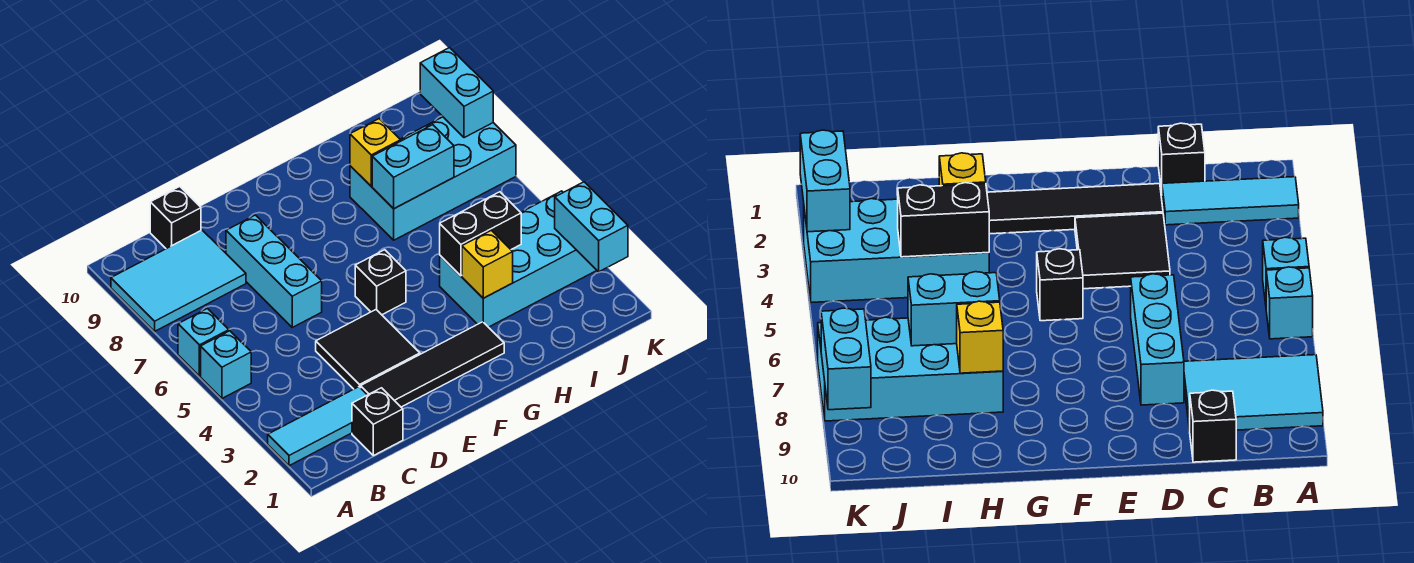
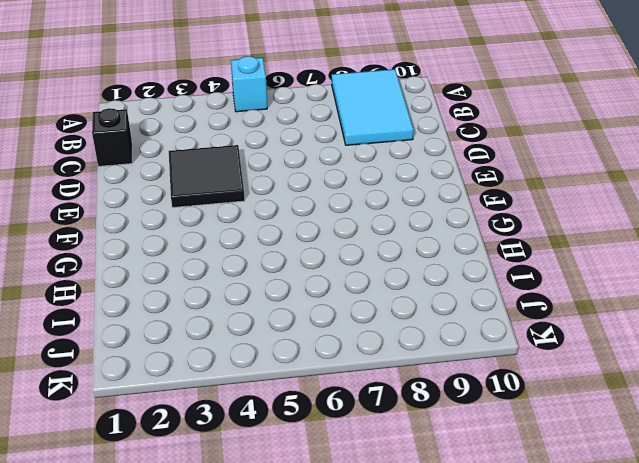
none -> cyan 1x3 tile [268,387,367,466]
none -> cyan 1x1 brick [178,308,229,376]
none -> black 1x1 brick [150,187,201,249]

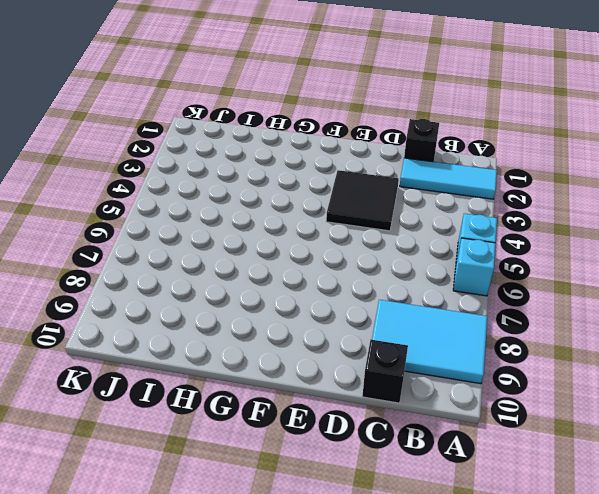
none -> black 1x4 tile [361,322,504,407]
none -> cyan 1x3 brick [226,215,322,327]
none -> black 1x1 brick [355,250,406,315]

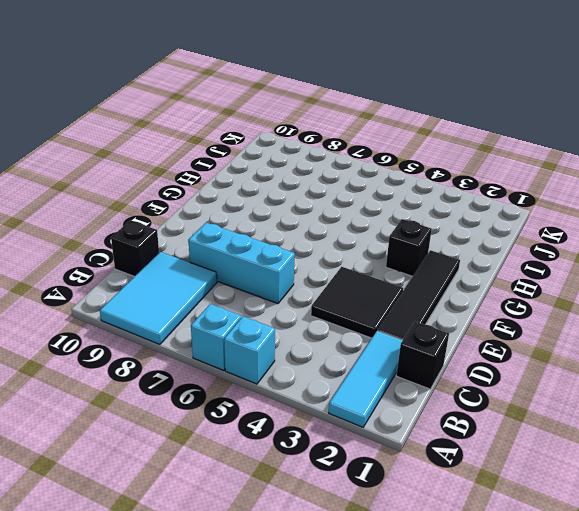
black 1x1 brick [386,219,432,276] -> black 1x1 brick moved to [355,250,406,315]
none -> cyan 2x4 brick [440,191,597,327]
none -> cyan 2x4 brick [350,117,516,240]
none -> yellow 1x1 brick [462,230,513,298]

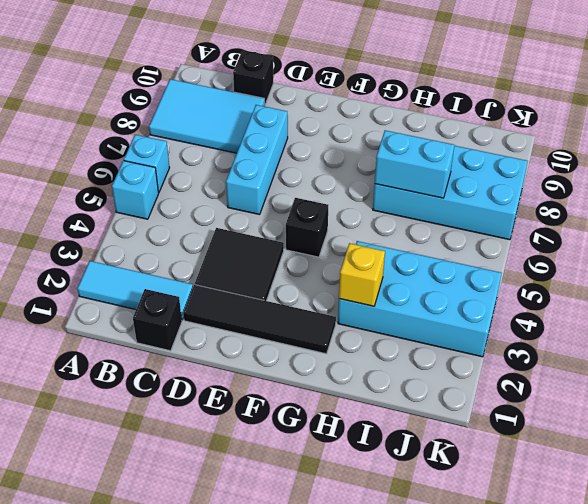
none -> black 1x2 brick [440,192,521,276]
none -> yellow 1x1 brick [350,119,401,186]
none -> cyan 1x2 brick [555,182,628,272]

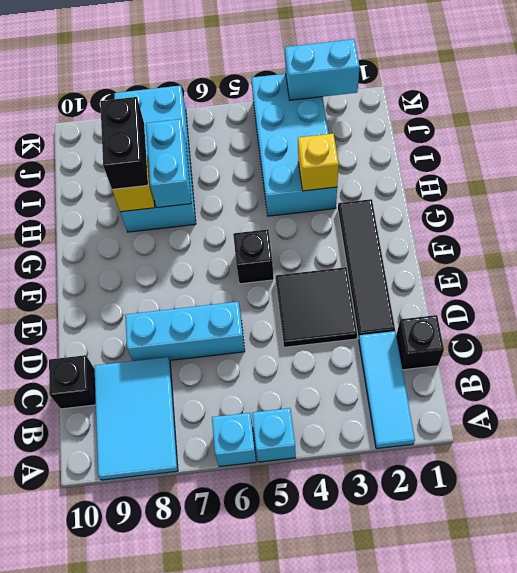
black 1x2 brick [100,97,148,189] -> black 1x2 brick moved to [440,192,521,276]
none -> cyan 1x2 brick [420,48,493,138]

